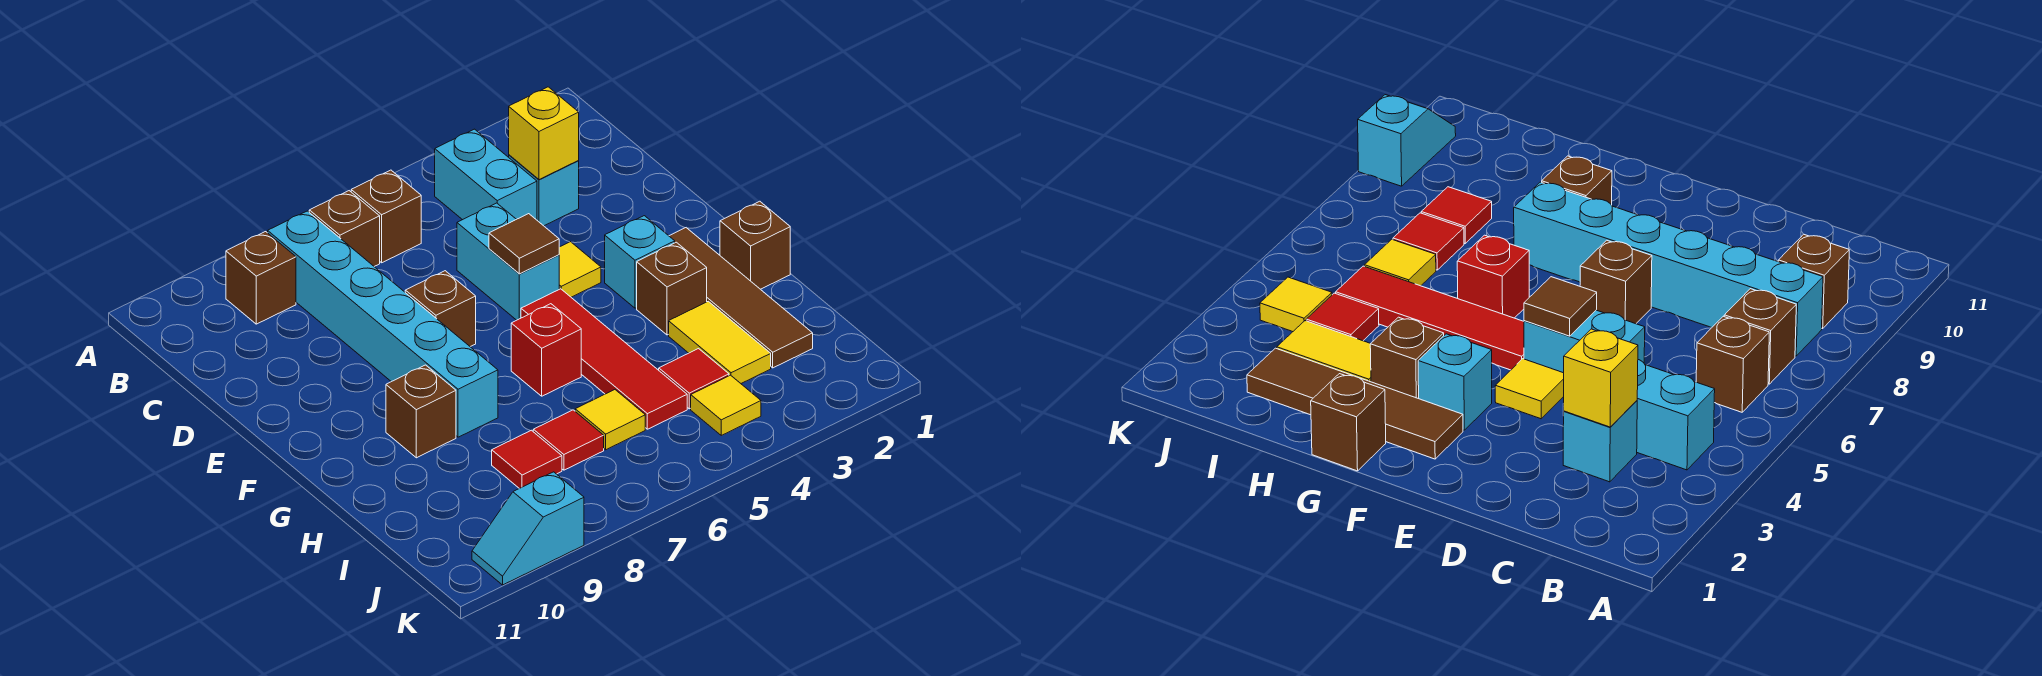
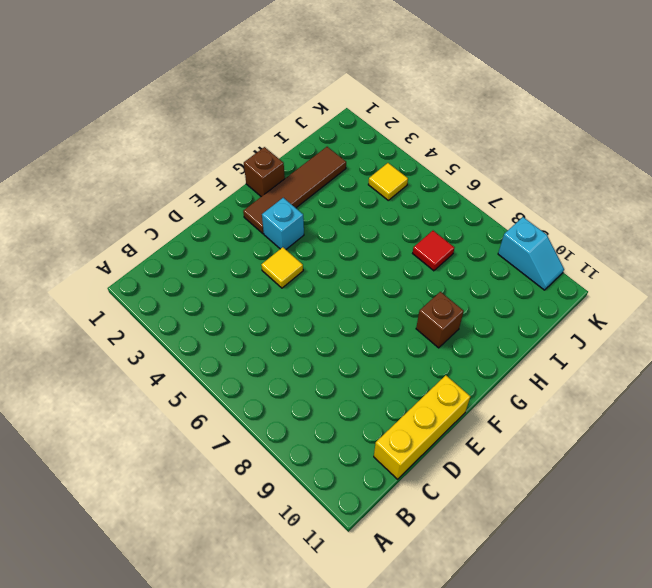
yellow 1x3 brick [374,375,471,479] -> none
none -> cyan 1x2 brick [435,129,537,220]
none -> brown 1x1 brick [351,170,421,263]
none -> brown 1x1 brick [309,191,380,266]

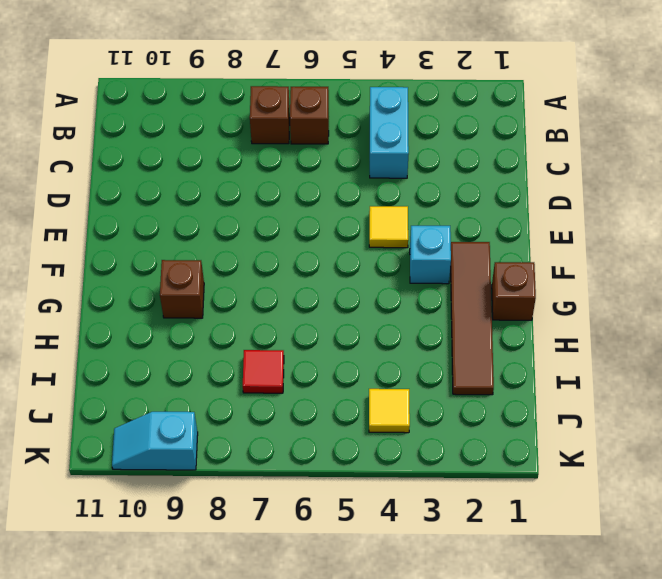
none -> cyan 1x6 brick [268,211,498,437]
none -> brown 1x1 brick [226,232,296,324]
none -> cyan 1x1 brick [509,155,579,226]

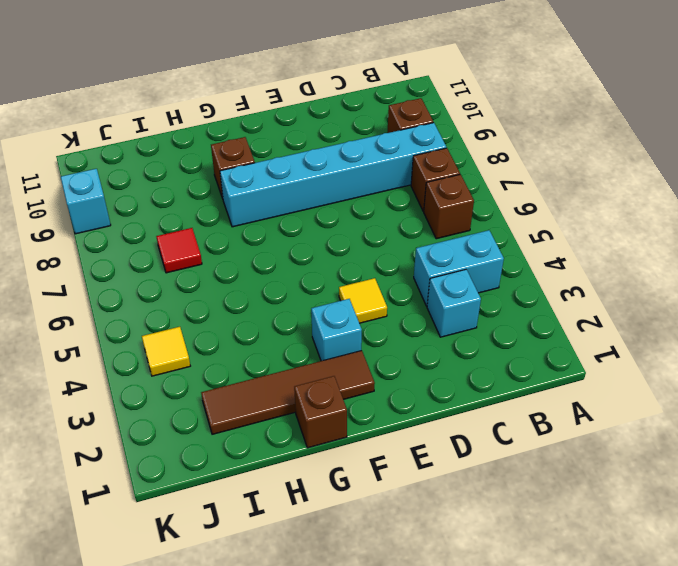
none -> cyan 1x2 brick [457,203,559,320]
none -> brown 1x1 brick [405,271,476,347]
none -> red 1x4 tile [521,289,687,429]

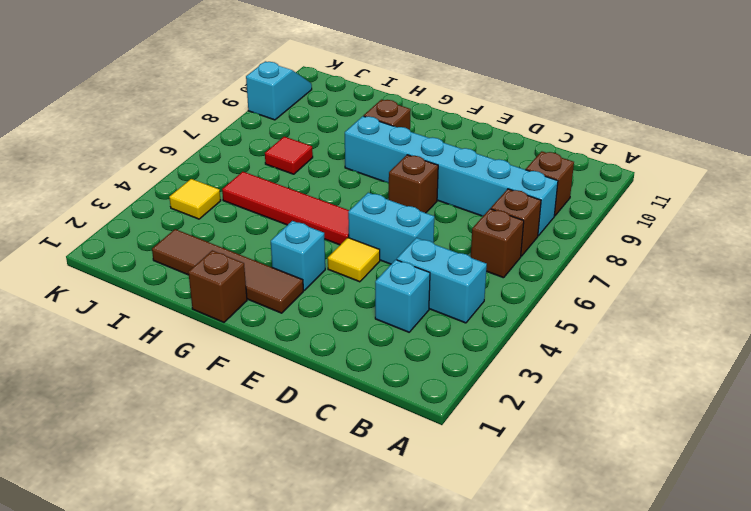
none -> brown 1x1 brick [637,242,707,335]
none -> red 1x1 brick [511,304,581,396]
none -> yellow 1x2 tile [669,301,771,383]

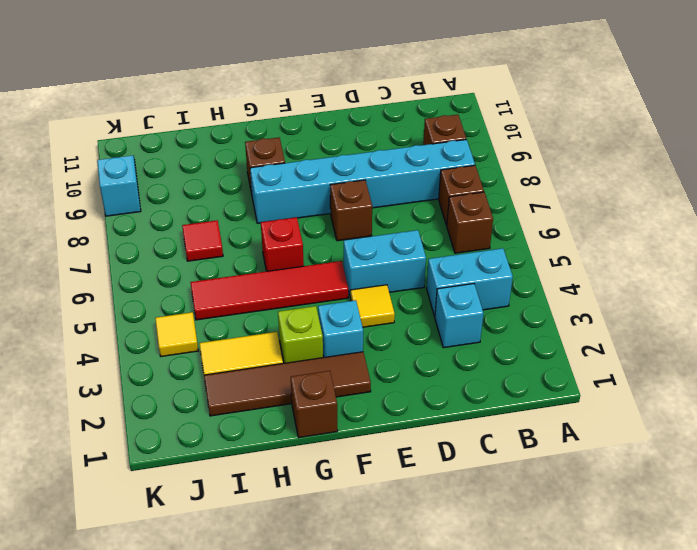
lime 1x1 brick [278,306,323,363] -> brown 1x1 brick [637,242,707,335]
none -> red 1x1 tile [659,349,729,409]
none -> yellow 1x1 tile [575,390,645,450]
none -> red 1x1 tile [492,430,562,489]

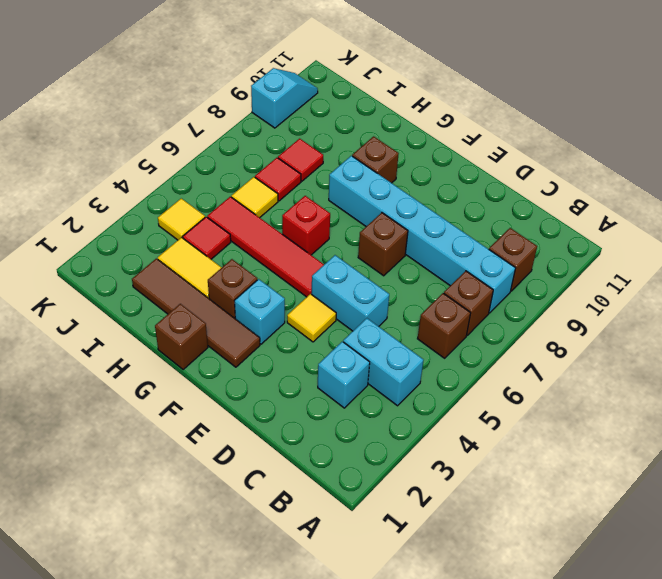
none -> yellow 1x1 brick [509,87,579,180]
none -> brown 1x1 tile [489,214,559,274]

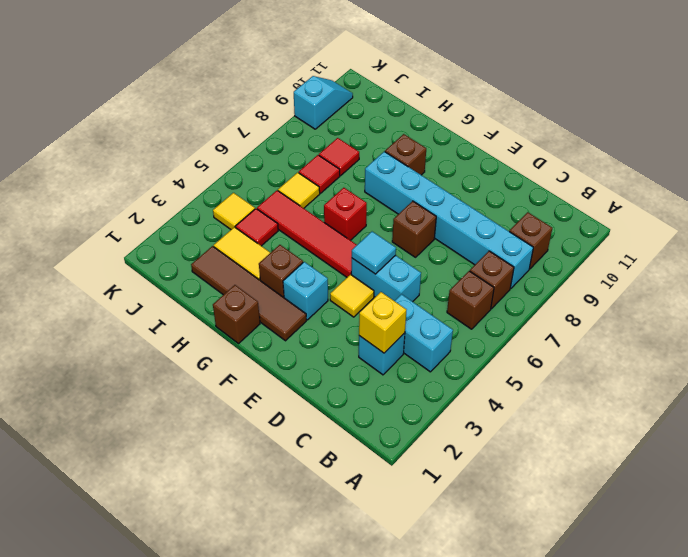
cyan 1x1 tile [352,232,396,274] -> brown 1x1 tile [489,214,559,274]

